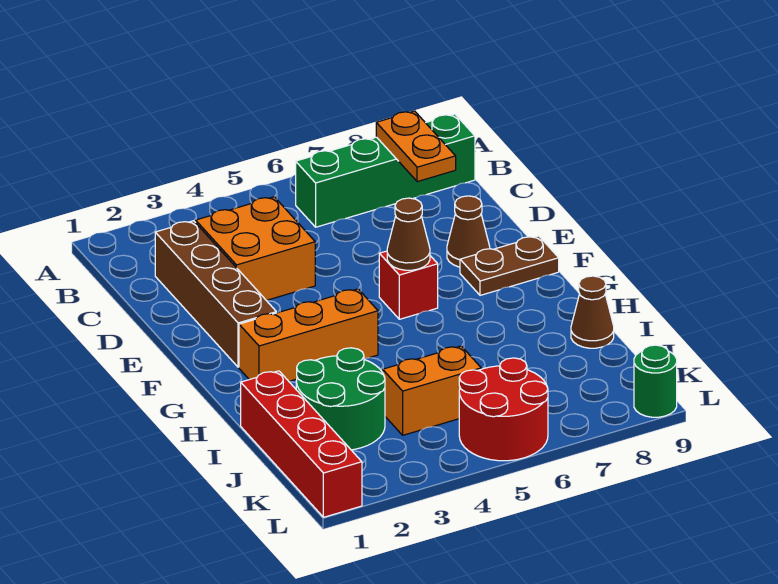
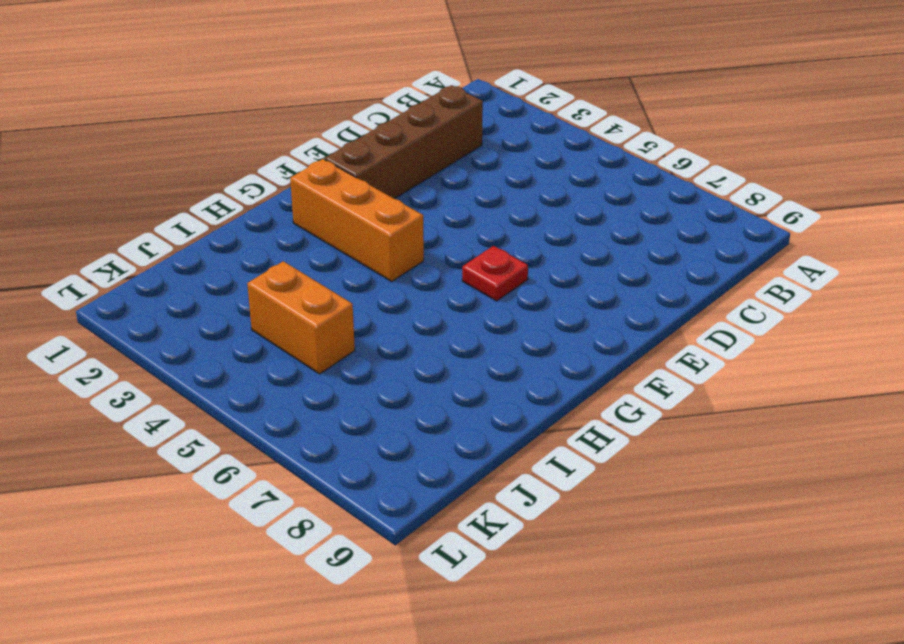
red 1x1 plate [462,246,528,301] -> red 1x1 brick [379,251,438,319]
none -> green 1x4 brick [296,114,475,227]
none -> orange 2x2 brick [196,197,315,300]
none -> brown 1x1 cone [447,196,490,267]

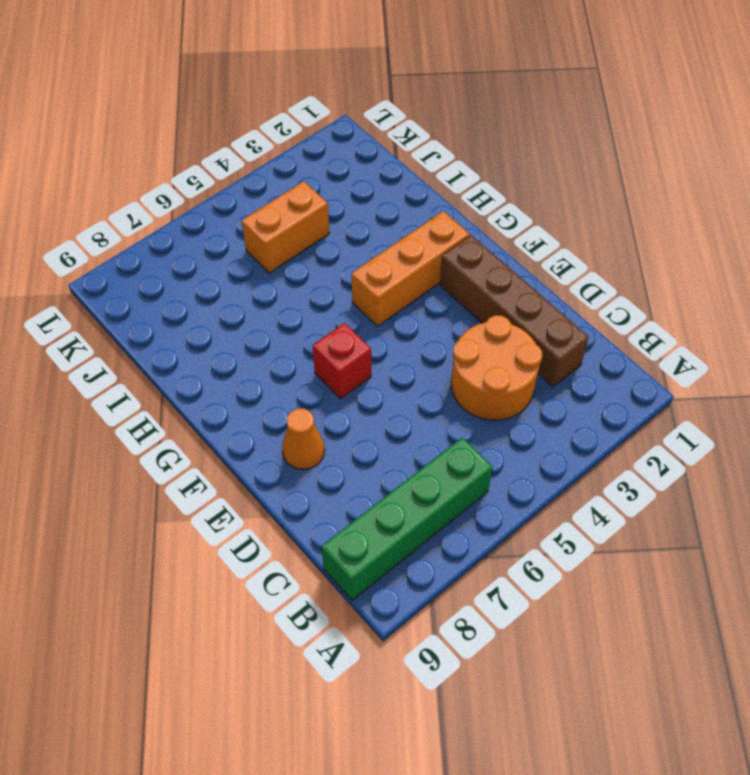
orange 2x2 round brick [451,315,542,420] -> orange 2x2 brick [196,197,315,300]
orange 1x1 cone [282,408,325,470] -> brown 1x1 cone [447,196,490,267]
none -> brown 1x2 plate [460,236,559,295]
none -> red 1x4 brick [241,371,362,517]
none -> green 2x2 round brick [296,348,385,450]

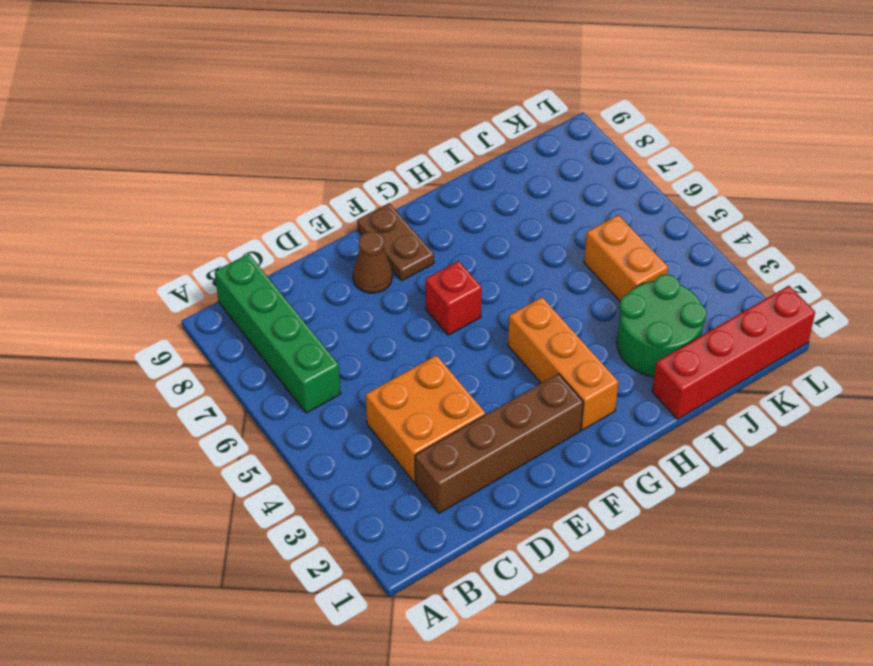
none -> brown 1x1 cone [571,276,614,348]
none -> red 2x2 round brick [459,358,548,461]
none -> green 1x1 round brick [634,345,677,417]

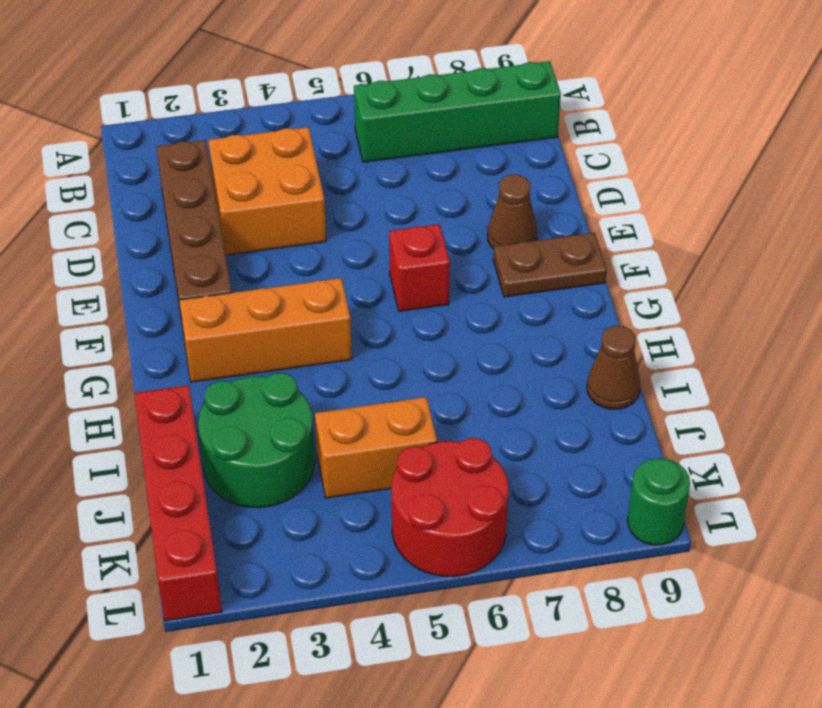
none -> orange 1x2 plate [376,111,456,182]
none -> brown 1x1 cone [387,198,430,270]

